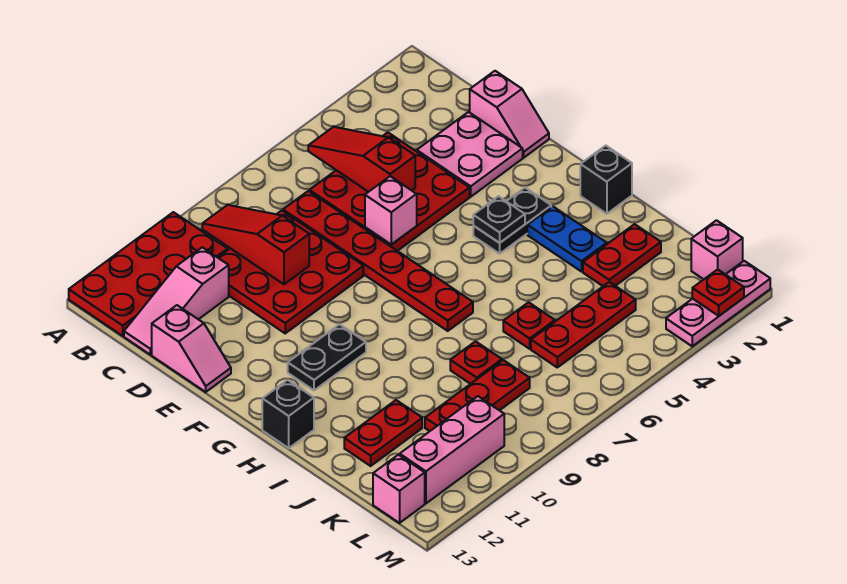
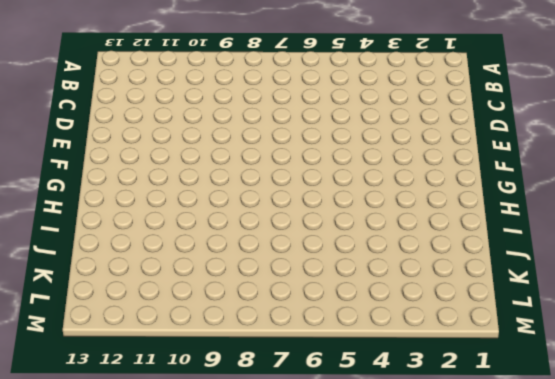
none -> red 2x4 plate [69,212,227,336]
none -> red 3x3 plate [310,132,470,251]
none -> red 1x6 plate [283,191,473,331]

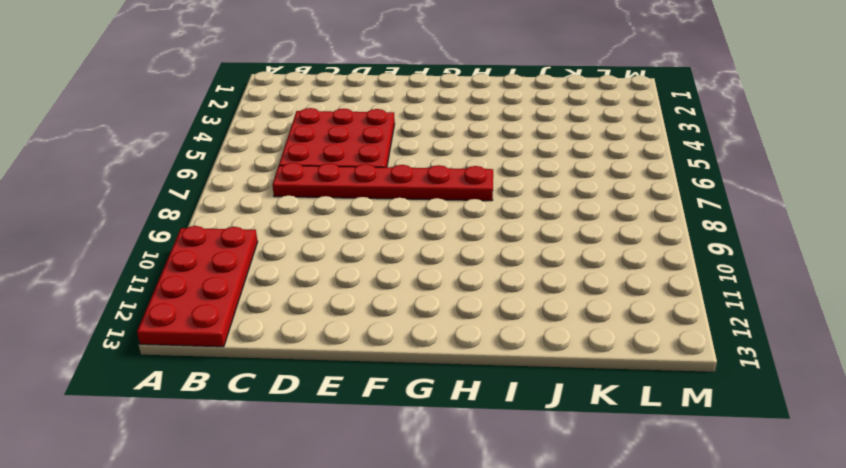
none -> red 3x3 plate [218,211,363,333]
none -> pink 1x3 slope [124,247,229,355]
none -> pink 1x2 slope [470,71,549,158]

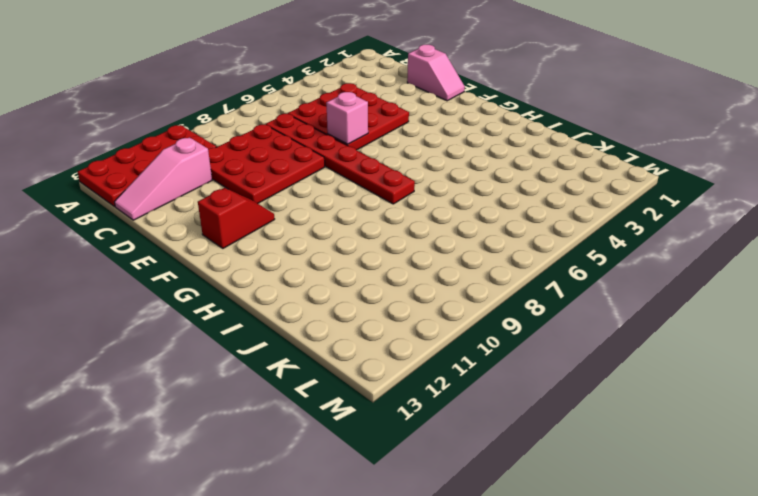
red 1x2 slope [198,188,275,248] -> none
none -> pink 2x2 plate [417,112,523,197]
none -> pink 1x2 slope [152,305,231,392]
none -> black 1x2 plate [473,188,551,254]

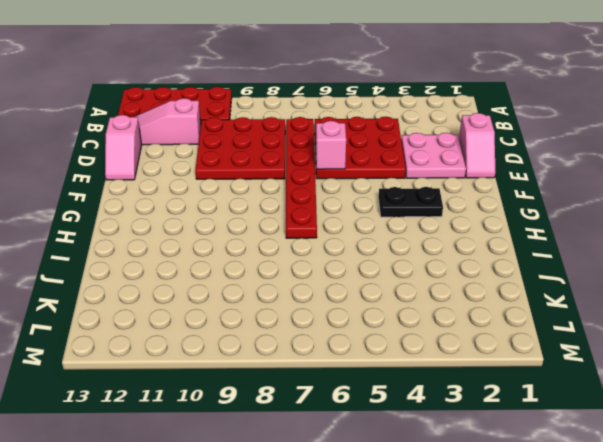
none -> black 1x2 plate [288,324,366,390]
none -> black 1x1 brick [580,146,632,214]
none -> blue 1x2 plate [527,206,607,272]

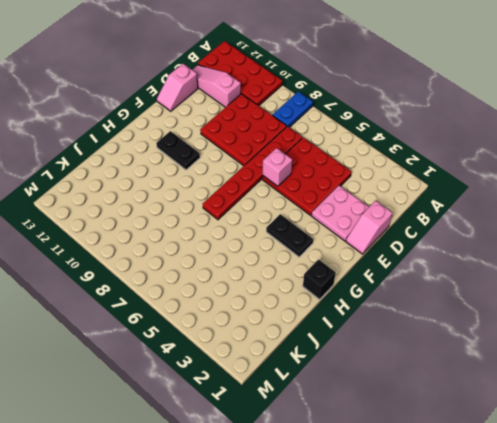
blue 1x2 plate [273,91,313,127] -> blue 1x2 plate moved to [527,206,607,272]
none -> black 1x1 brick [262,380,314,448]
none -> red 1x2 plate [583,224,661,286]
none -> red 1x1 plate [503,302,555,349]

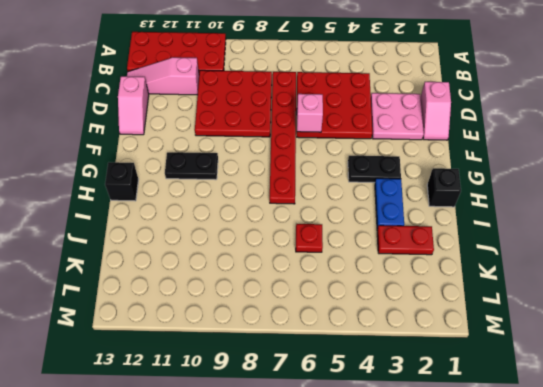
none -> red 1x1 plate [450,341,502,384]
none -> red 1x2 plate [344,400,422,466]
none -> red 1x3 plate [531,282,636,367]

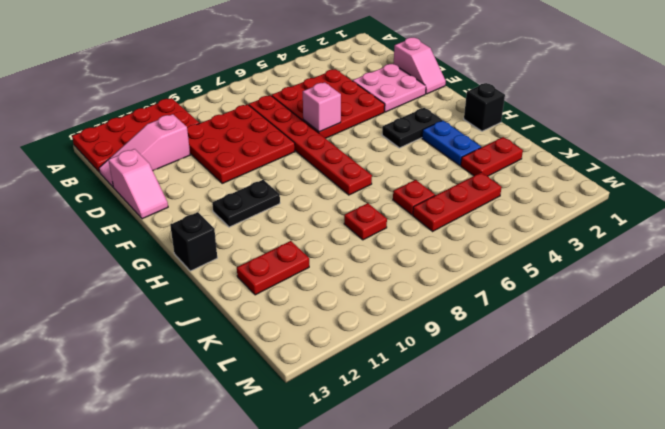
none -> red 1x3 plate [425,360,530,431]
none -> pink 1x1 brick [691,220,743,279]
none -> pink 1x3 brick [400,396,504,503]

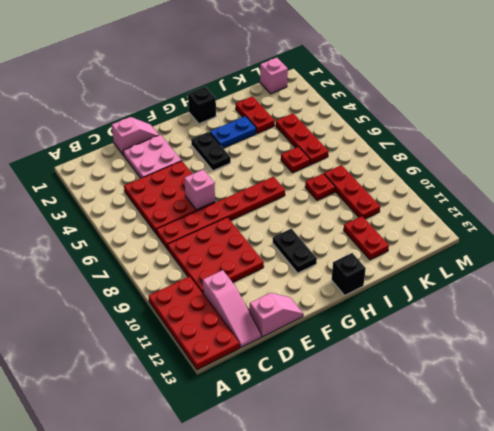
none -> pink 1x3 brick [400,396,504,503]
none -> pink 1x1 brick [373,455,425,523]
none -> pink 1x3 plate [666,261,770,346]

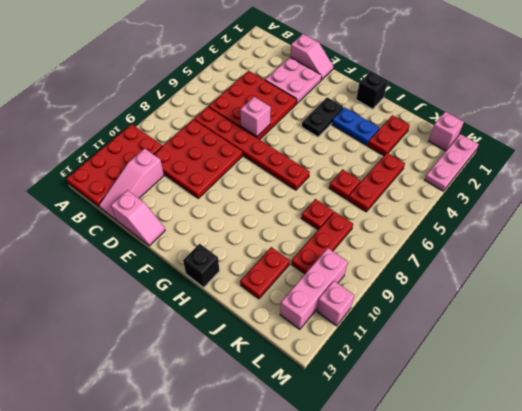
pink 1x1 brick [317,281,354,326] -> pink 1x1 brick moved to [373,455,425,523]
none -> black 1x2 plate [288,324,366,390]
none -> red 1x3 slope [308,127,415,192]
none -> red 1x3 slope [202,205,309,284]

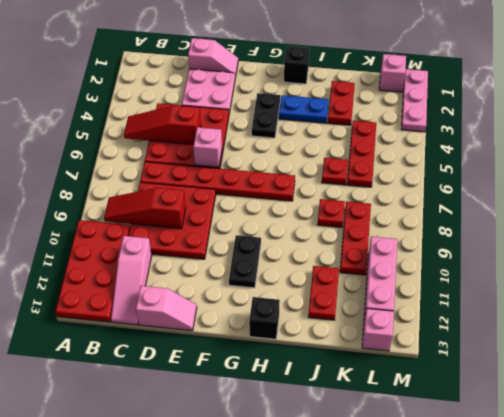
none -> black 1x1 plate [473,196,525,243]
none -> red 1x1 plate [692,269,744,316]

